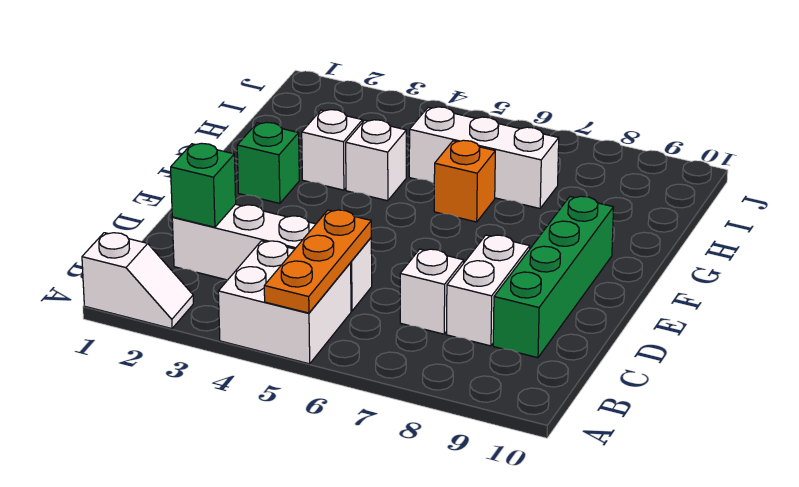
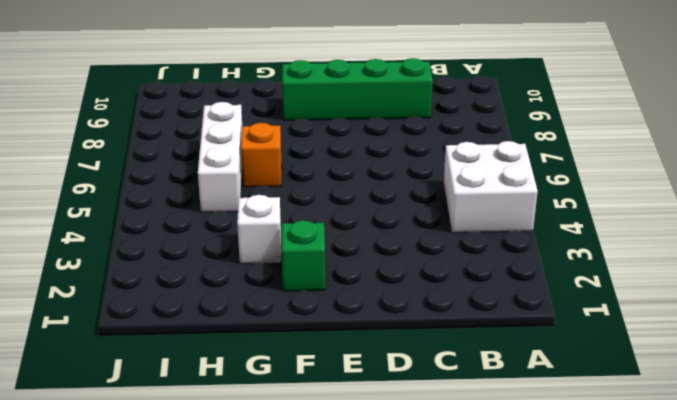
none -> white 1x2 slope [82,233,193,329]
none -> white 1x4 brick [172,204,372,311]
none -> white 1x1 brick [400,249,464,334]

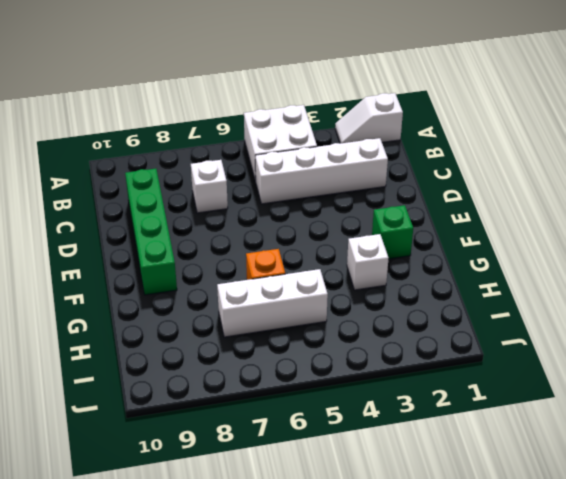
none -> white 1x2 brick [447,235,530,346]
none -> white 1x1 brick [346,120,406,201]
none -> orange 1x3 plate [264,210,371,313]

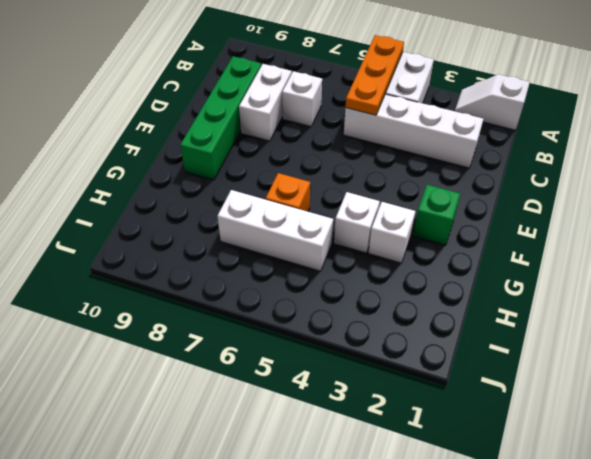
none -> green 1x1 brick [171,143,236,227]

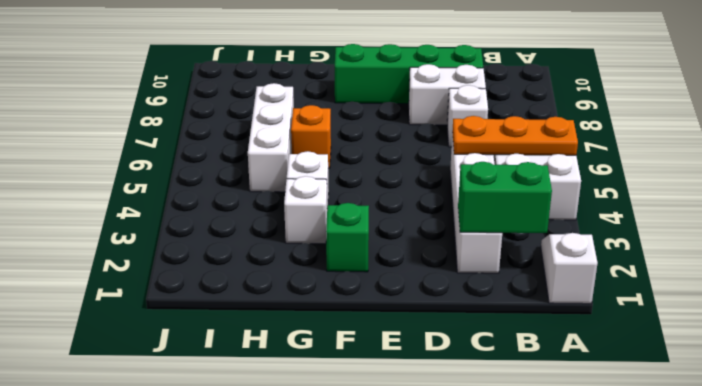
green 1x2 brick [458,162,552,233] -> green 1x1 brick [171,143,236,227]

